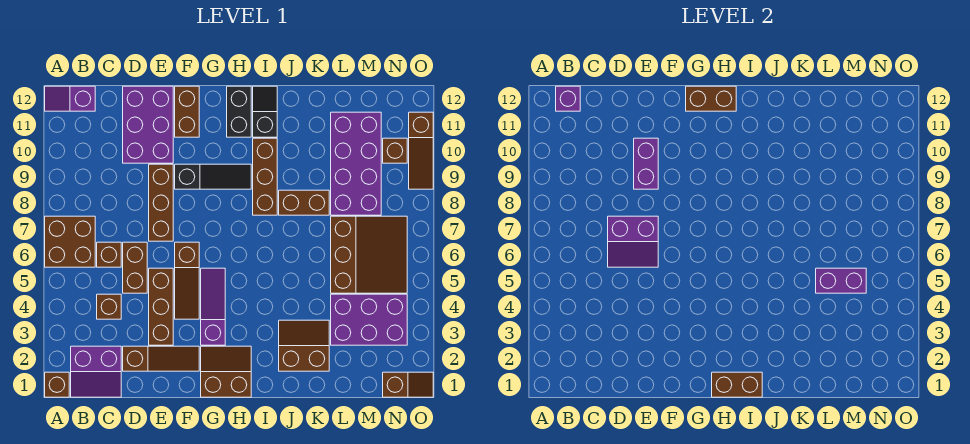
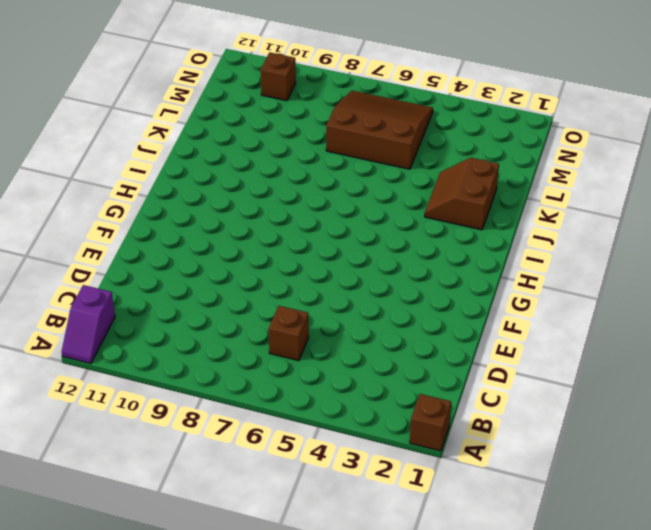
none -> brown 2x2 brick [45,216,95,267]
none -> purple 2x2 slope [71,346,121,397]
none -> brown 1x1 brick [97,294,121,319]
none -> brown 1x3 slope [123,346,199,371]

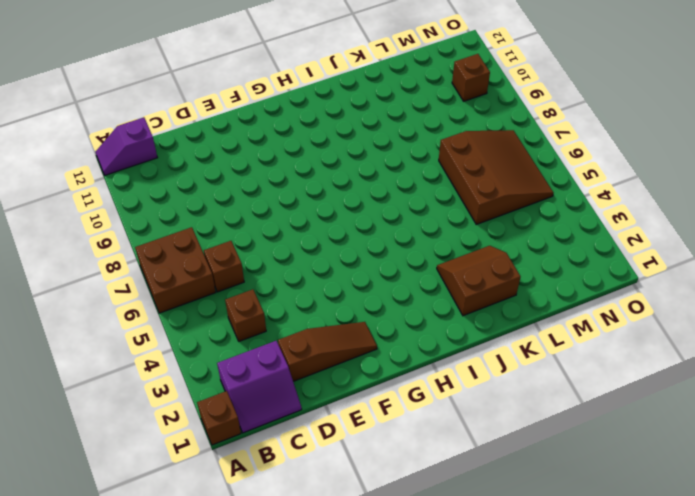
none -> brown 1x2 brick [123,242,147,293]
none -> purple 2x3 brick [123,86,173,163]
none -> brown 1x3 brick [149,268,173,345]
none -> brown 1x3 brick [149,164,173,241]

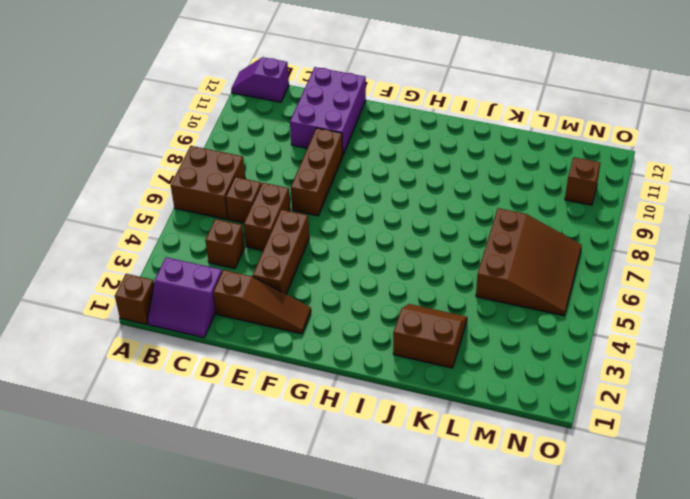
none -> brown 1x3 slope [175,242,199,319]
none -> black 1x3 slope [175,164,251,189]
none -> brown 1x2 brick [175,86,199,137]
none -> brown 2x2 slope [201,346,251,397]

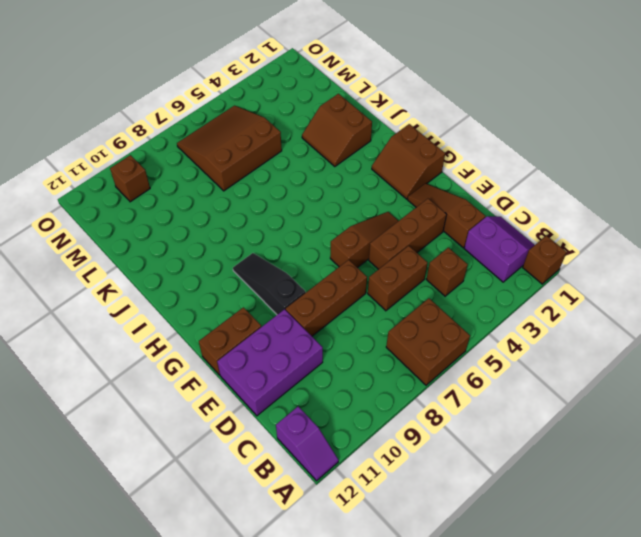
none -> brown 1x1 brick [97,242,121,267]
none -> purple 1x3 slope [201,268,225,345]
none -> black 1x2 brick [227,86,251,137]
none -> brown 1x3 brick [253,138,277,215]

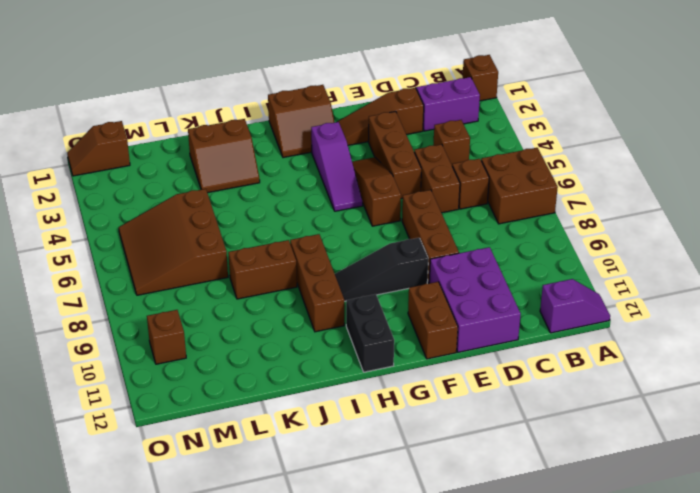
none -> black 1x2 slope [253,86,277,137]
none -> purple 2x3 brick [331,294,407,345]
none -> purple 2x4 brick [331,112,381,215]
none -> brown 1x3 slope [409,112,433,189]

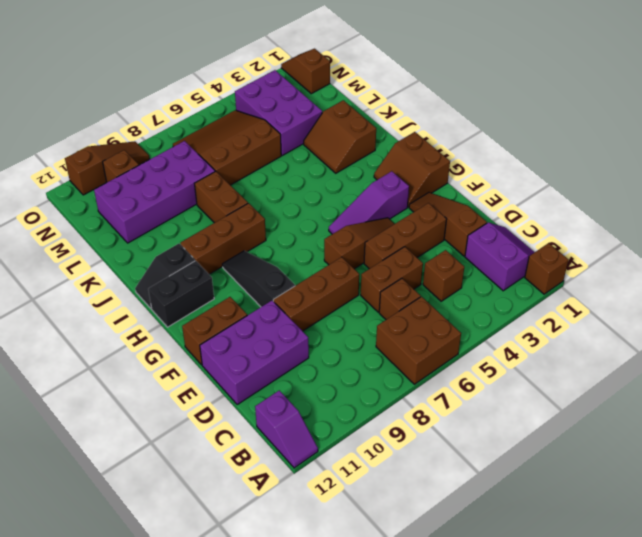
none -> purple 1x1 brick [556,86,580,111]
none -> purple 2x2 slope [608,216,658,267]
none -> purple 1x2 brick [634,138,658,189]
none -> brown 1x2 brick [686,86,736,111]

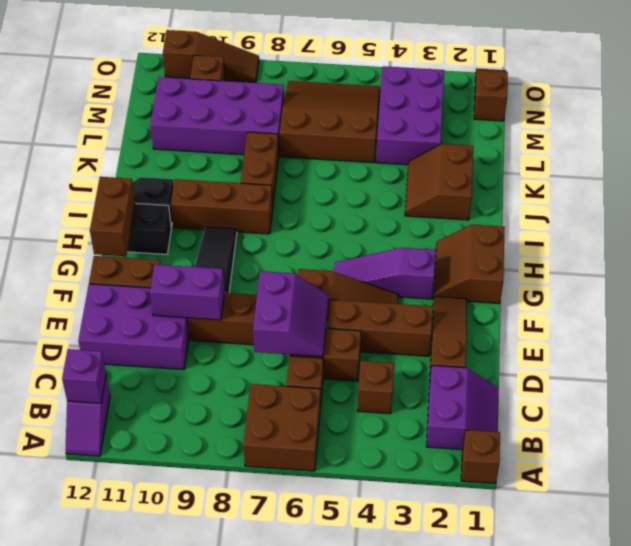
none -> brown 1x2 brick [712,372,762,397]
none -> purple 1x2 brick [816,268,866,293]

